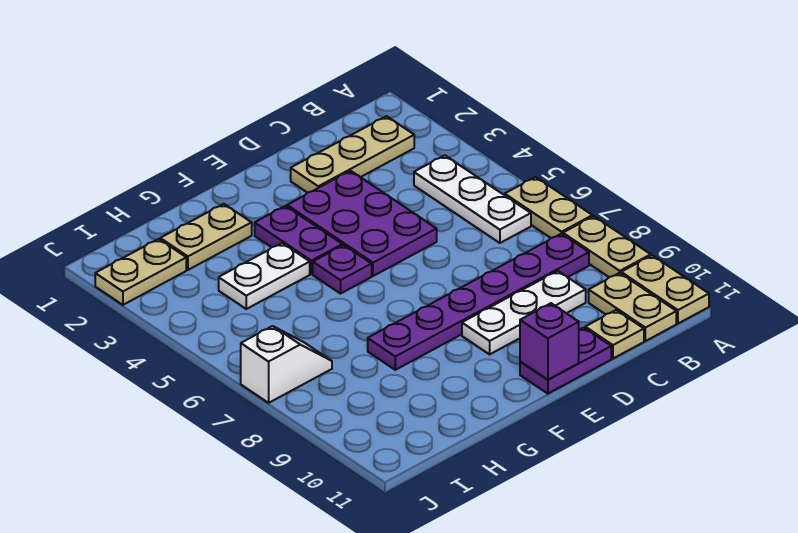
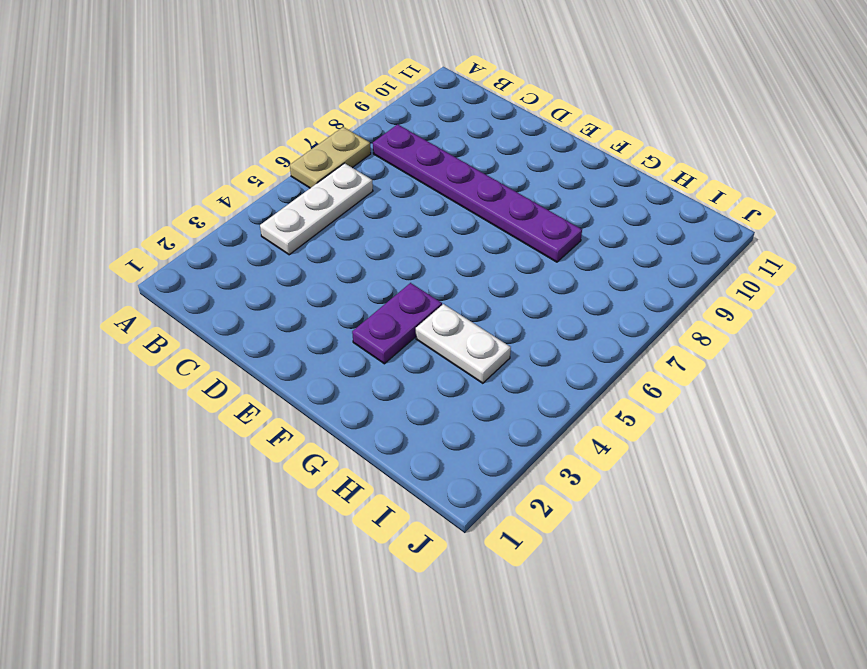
none -> tan 1x2 plate [563,216,651,277]
none -> tan 1x2 plate [621,255,709,323]
none -> tan 1x3 plate [291,116,414,193]

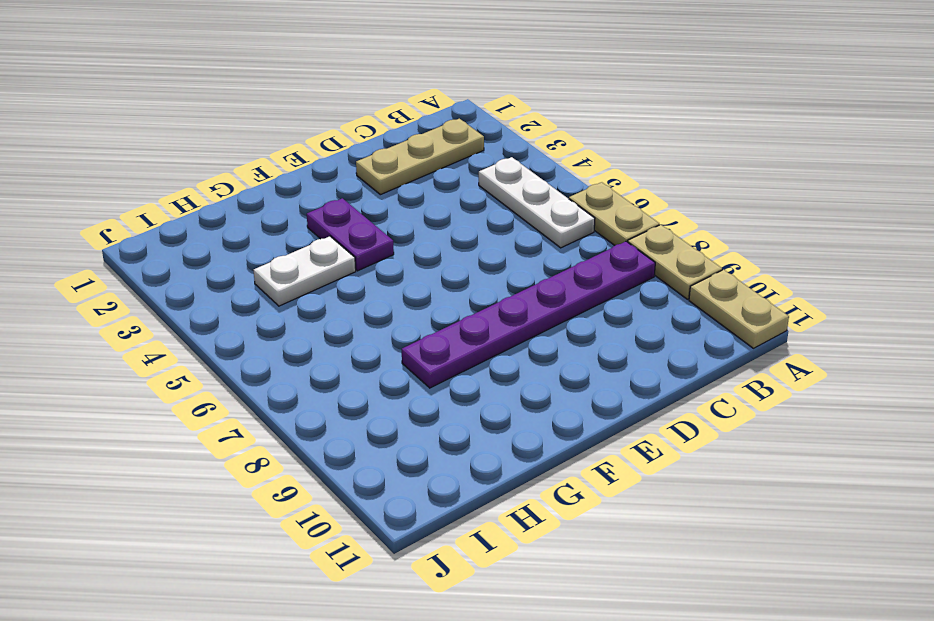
none -> tan 1x2 plate [589,273,676,341]
none -> white 1x3 plate [462,271,586,354]
none -> tan 1x1 plate [585,310,644,358]

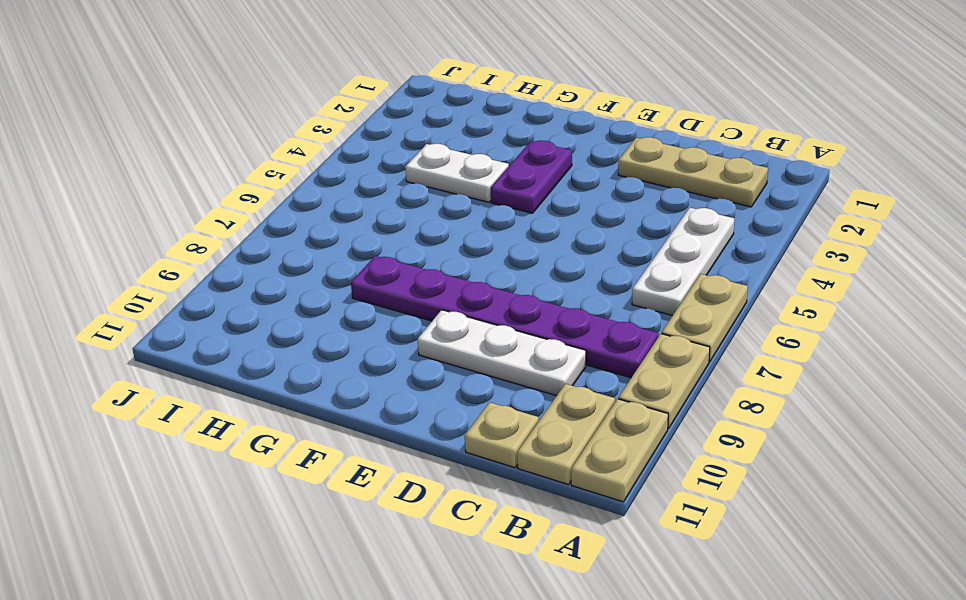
none -> purple 2x3 plate [287,171,437,276]
none -> purple 1x2 plate [520,328,611,394]
none -> purple 1x1 plate [313,245,372,294]

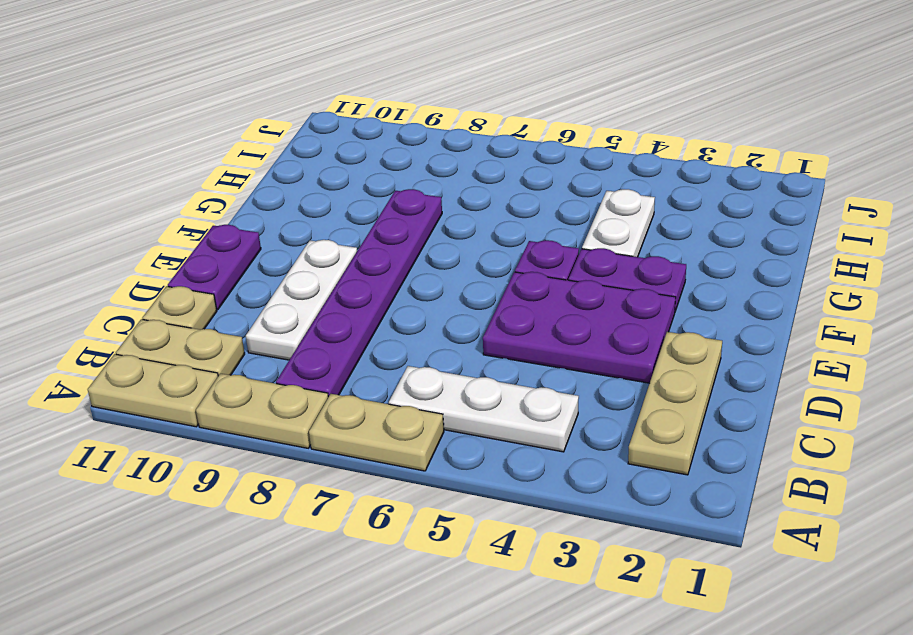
none -> tan 1x2 plate [160,204,252,270]
none -> tan 1x2 plate [95,239,186,305]
none -> white 1x2 slope [241,326,332,403]

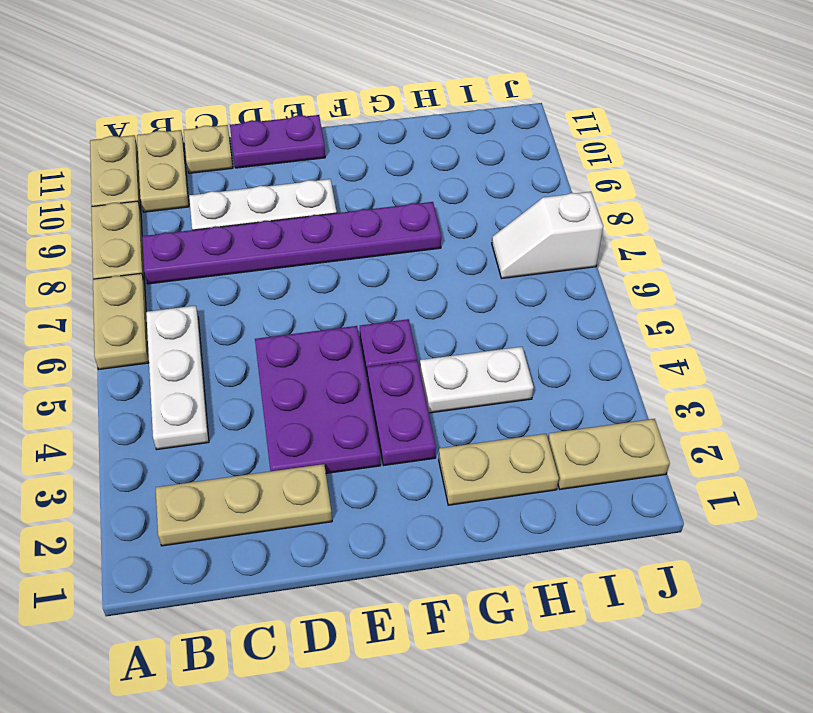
none -> purple 1x1 brick [520,303,579,380]

